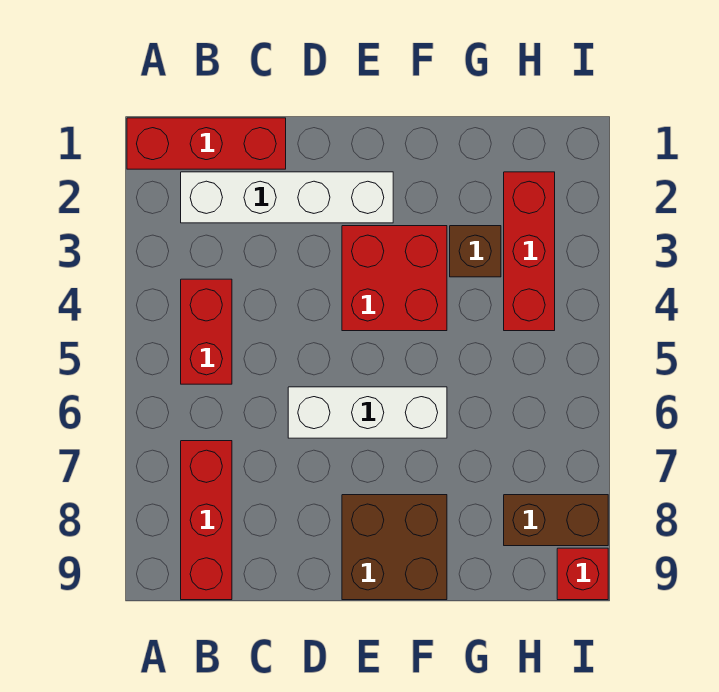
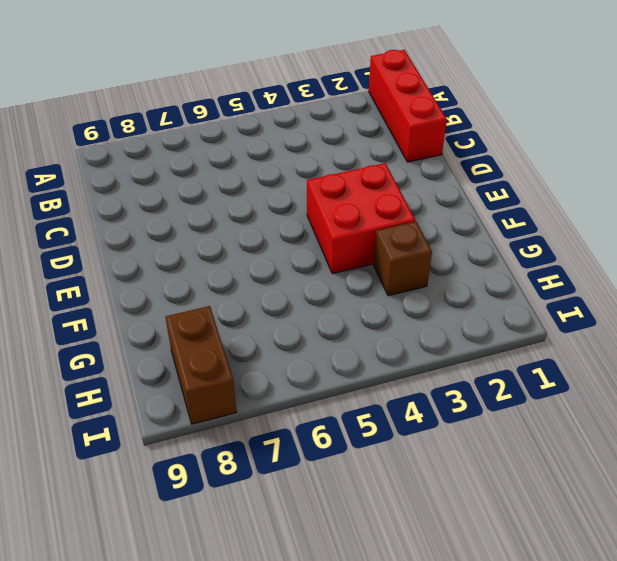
none -> white 1x4 brick [181,172,393,223]
none -> red 1x2 brick [181,279,232,384]

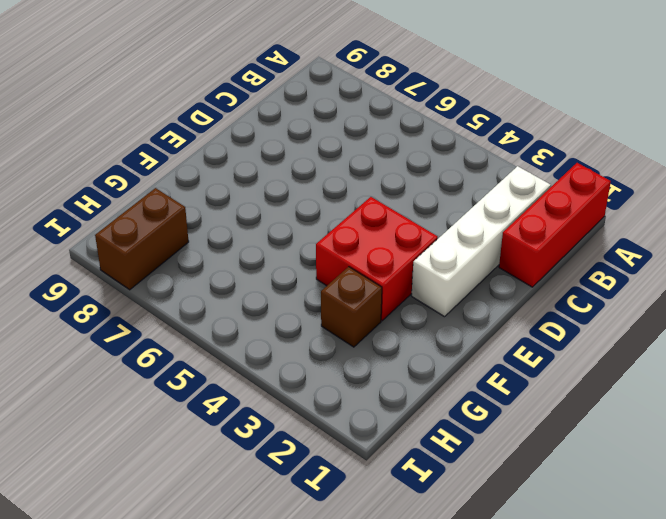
none -> red 1x2 brick [181,279,232,384]
none -> red 1x3 brick [181,441,232,600]

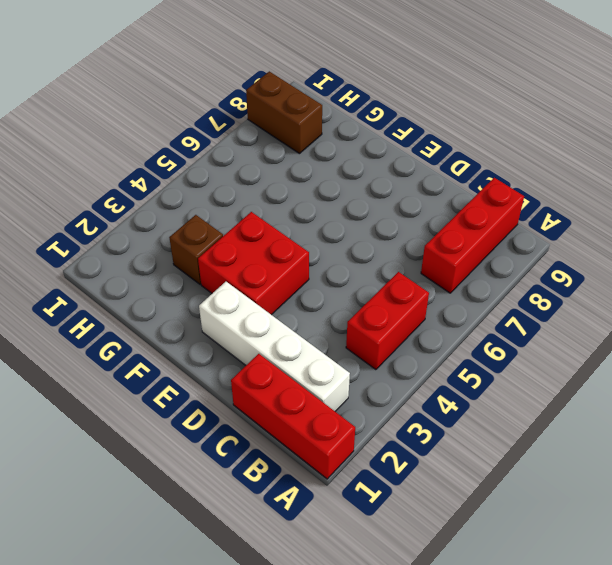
none -> white 1x3 brick [288,387,447,438]
none -> brown 2x2 brick [342,495,447,600]

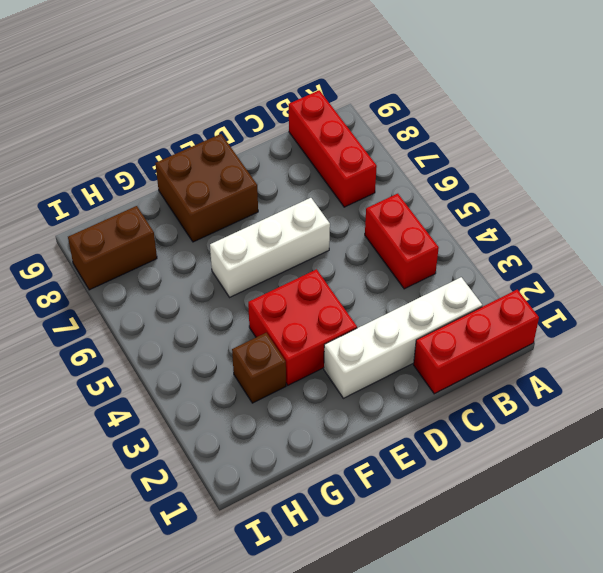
none -> red 1x3 brick [504,172,555,331]
none -> red 1x1 brick [557,548,608,600]

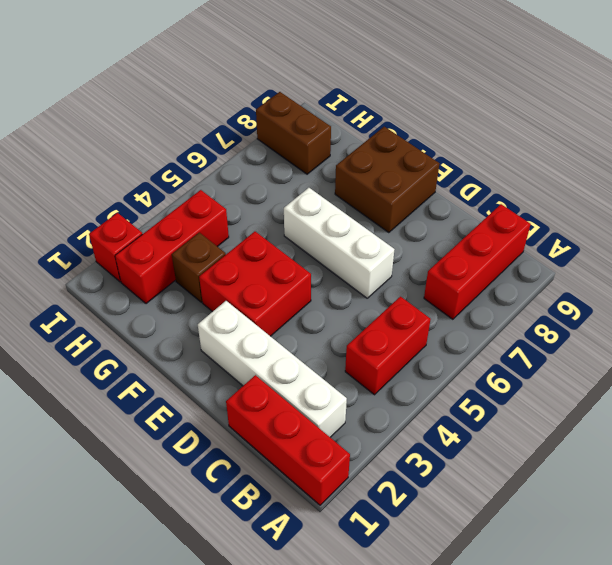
red 1x1 brick [89,213,142,282] -> red 1x1 brick moved to [557,548,608,600]

